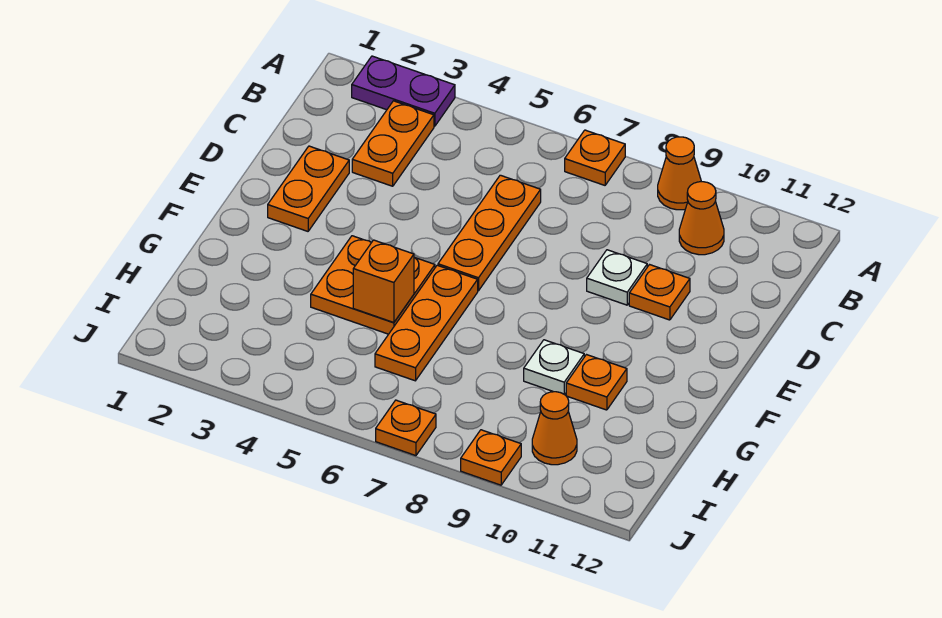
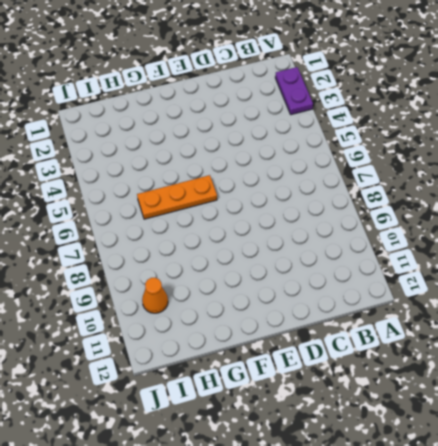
none -> orange 1x1 plate [565,130,625,185]
none -> orange 1x1 cone [658,137,701,210]
none -> orange 1x2 plate [352,101,434,186]

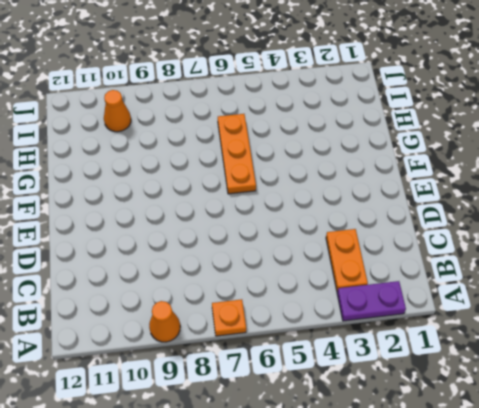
none -> orange 1x1 cone [679,182,724,255]
none -> orange 1x3 plate [438,175,541,291]
none -> orange 1x2 plate [268,146,349,231]

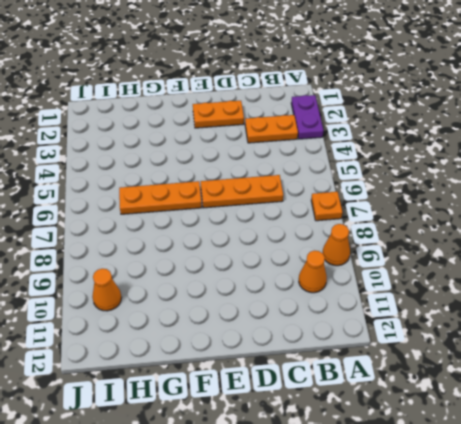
none -> white 1x1 plate [587,250,647,305]
none -> orange 1x1 plate [629,265,690,320]
none -> orange 2x2 plate [311,236,435,334]

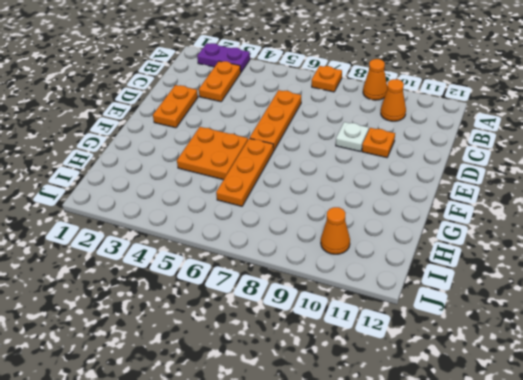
none -> white 1x1 plate [524,340,584,395]
none -> orange 1x1 plate [566,355,627,410]
none -> orange 1x1 plate [376,400,436,456]

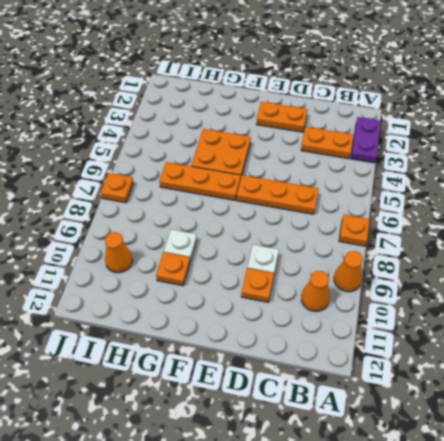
none -> orange 1x1 plate [461,430,521,485]
none -> orange 1x1 brick [353,240,414,323]

